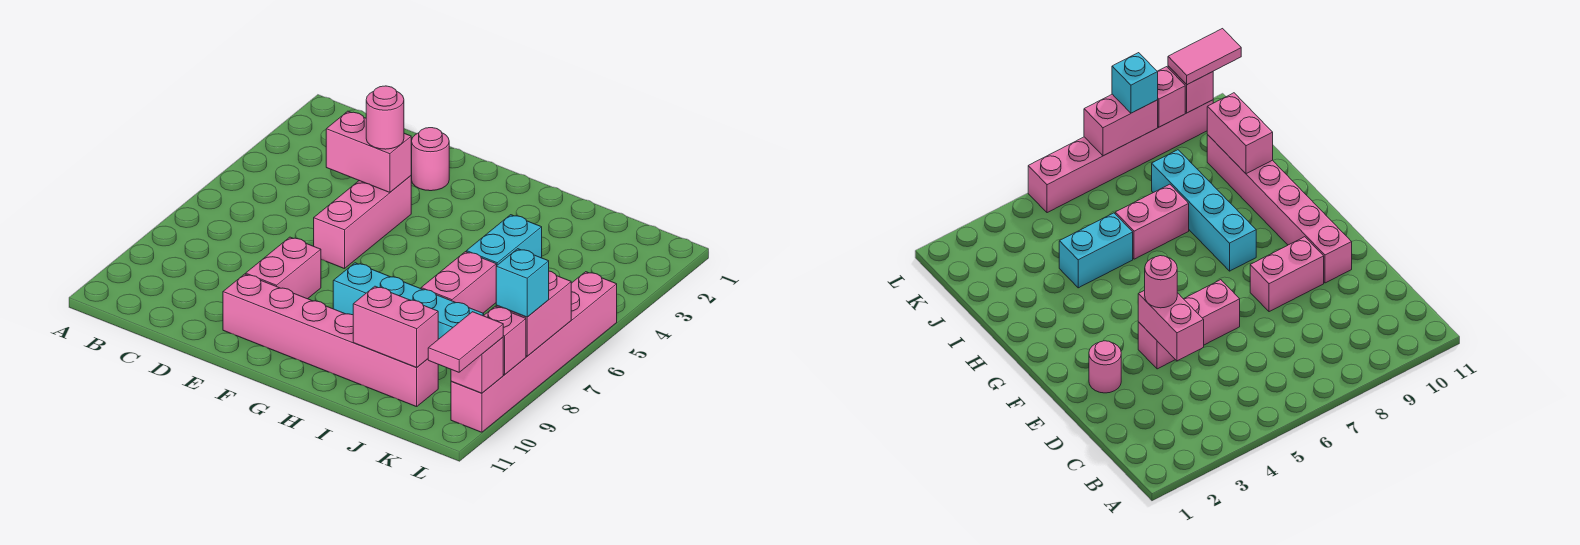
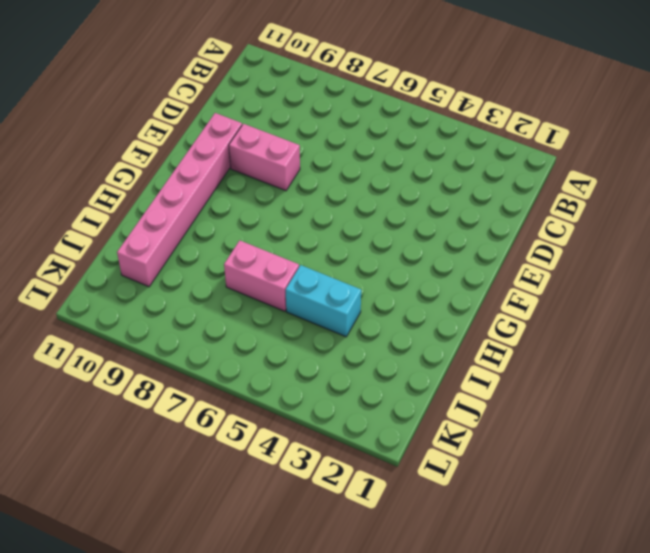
none -> pink 1x1 round brick [411,128,449,191]
none -> pink 1x3 brick [314,176,411,269]
none -> cyan 1x4 brick [333,263,484,339]

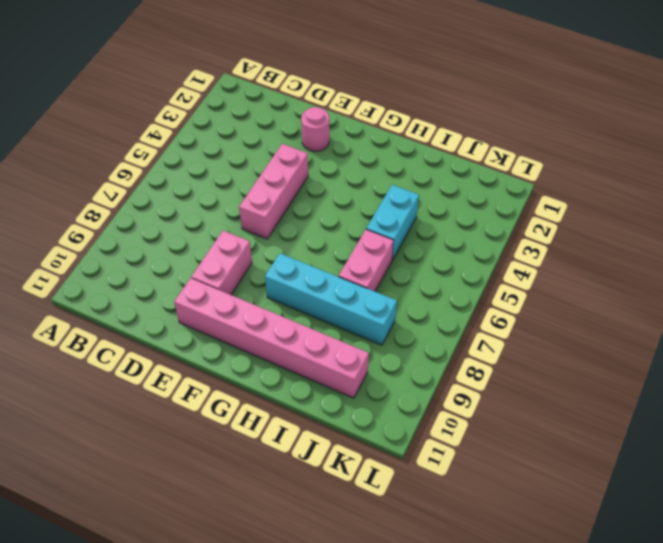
none -> pink 1x6 brick [451,272,617,432]
none -> pink 1x2 brick [326,111,411,192]
none -> pink 1x2 brick [353,286,438,368]

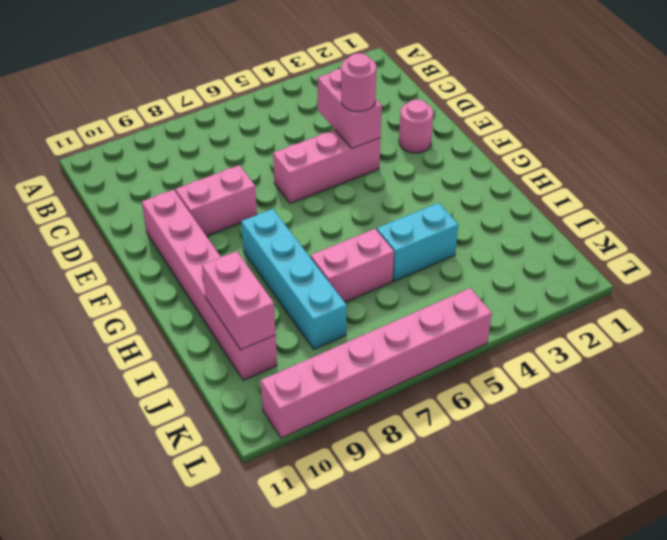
none -> pink 1x2 brick [496,271,571,356]
none -> pink 1x1 brick [484,306,526,375]
none -> pink 1x1 brick [451,337,503,393]

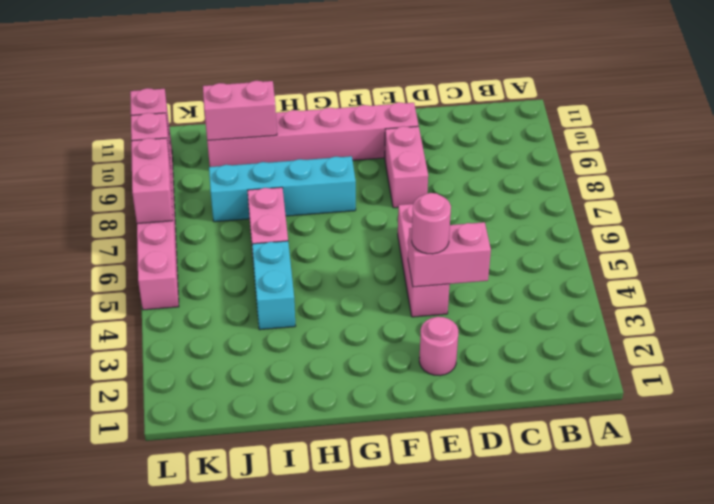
none -> cyan 1x1 brick [496,249,549,317]
none -> pink 1x2 tile [428,312,503,372]

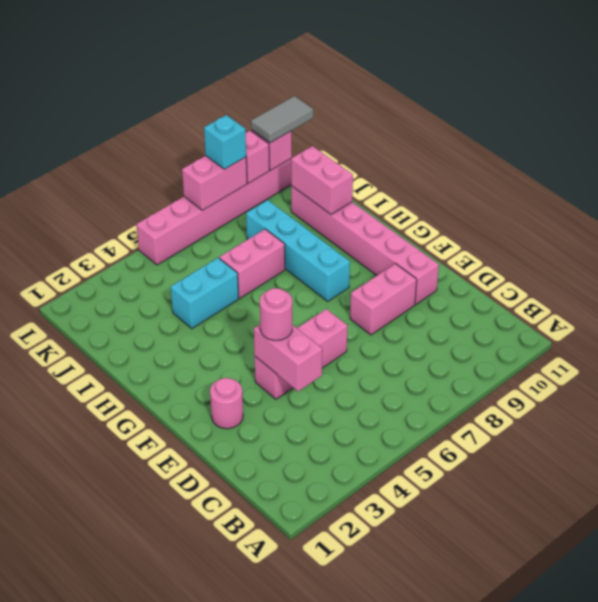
grey 1x2 tile [251,96,313,143] -> pink 1x2 tile [428,312,503,372]

